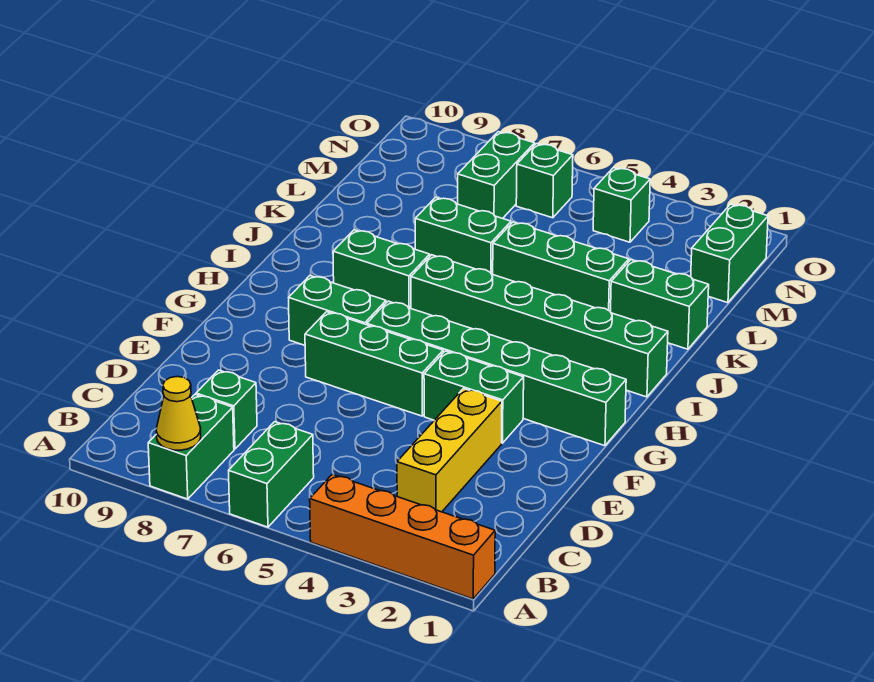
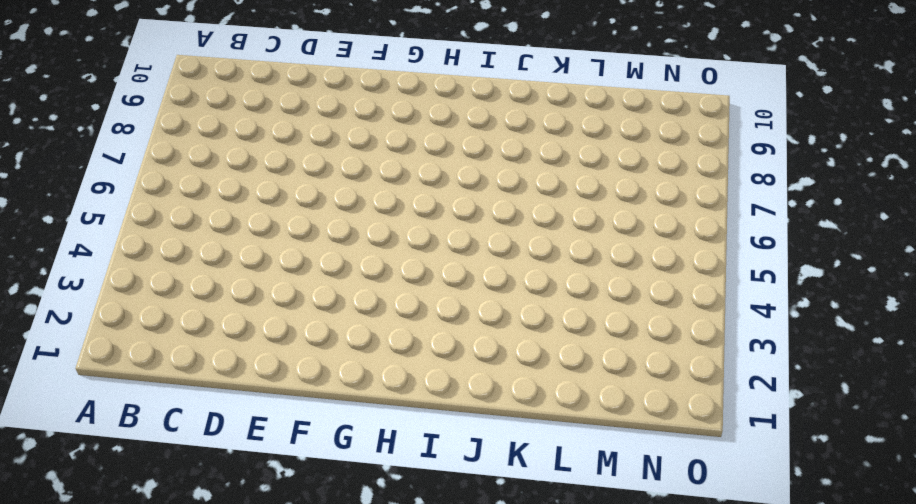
none -> orange 1x4 brick [310,474,495,599]
none -> green 1x2 brick [229,422,314,527]
none -> green 1x2 brick [148,394,234,499]

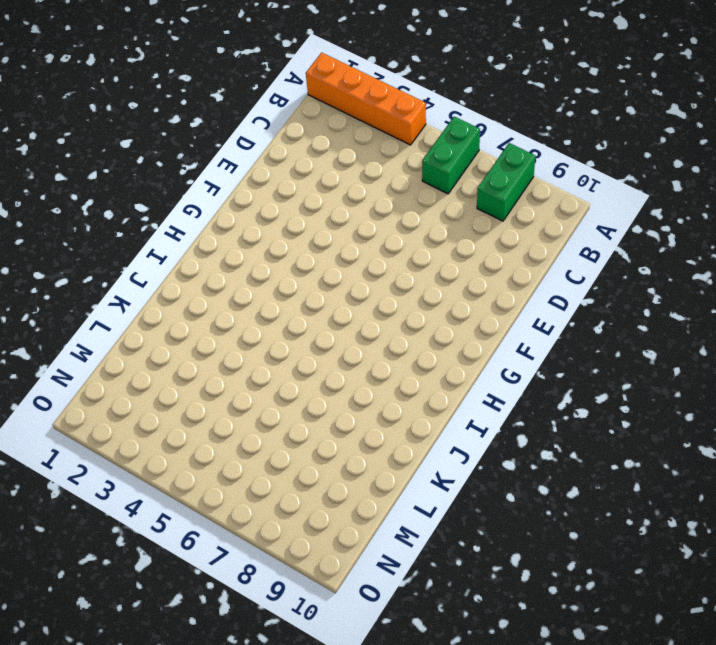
none -> yellow 1x3 brick [397,389,502,512]
none -> green 1x1 brick [196,370,257,449]
none -> green 1x2 brick [424,351,524,443]

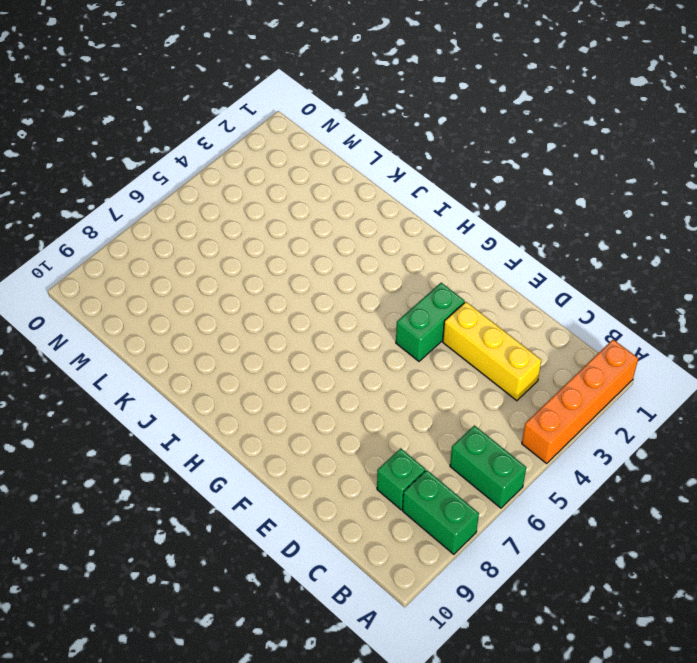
none -> green 1x3 brick [305,312,443,416]
none -> green 1x6 brick [367,301,626,446]
none -> green 1x2 brick [289,276,386,345]

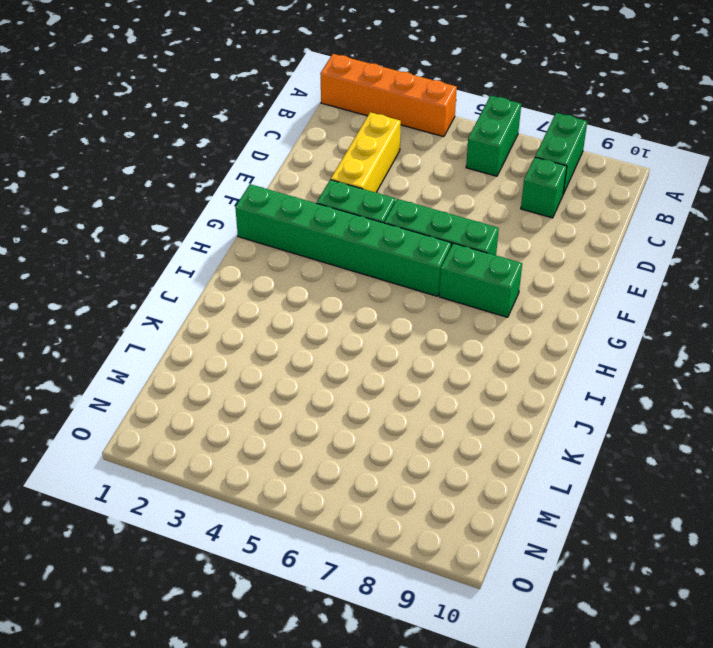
none -> green 1x6 brick [411,255,668,397]
none -> green 1x2 brick [333,230,430,308]
none -> green 1x2 brick [611,260,709,349]

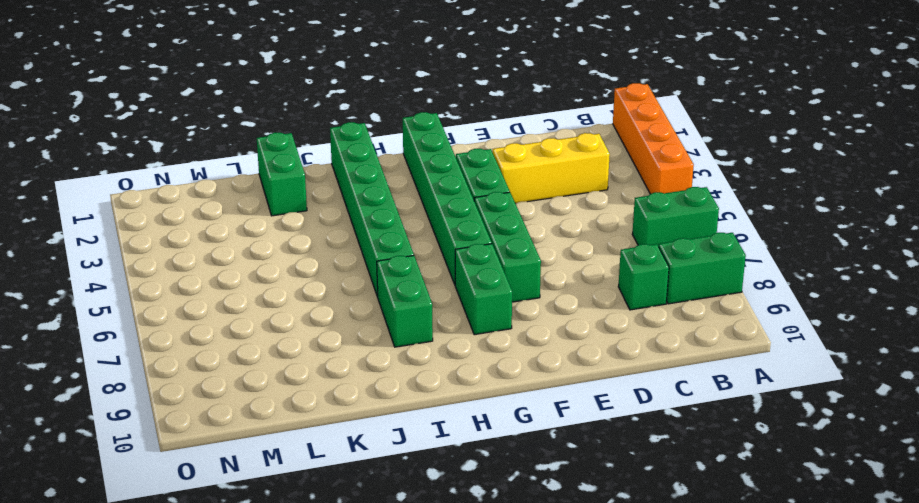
none -> green 1x3 brick [493,222,629,312]
none -> green 1x2 brick [415,197,511,274]
none -> green 1x2 brick [691,204,768,303]

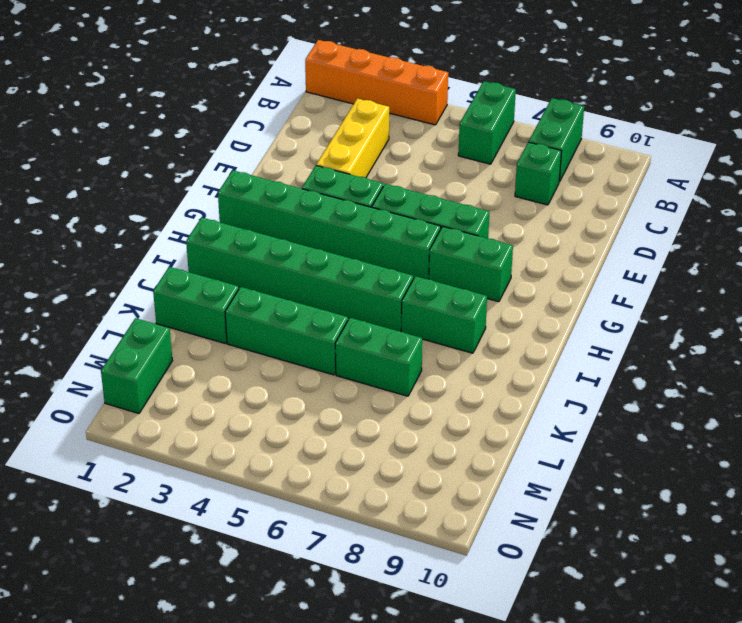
none -> green 1x2 brick [458,132,535,219]
none -> green 1x1 brick [593,168,650,242]
none -> green 1x1 brick [516,144,573,218]

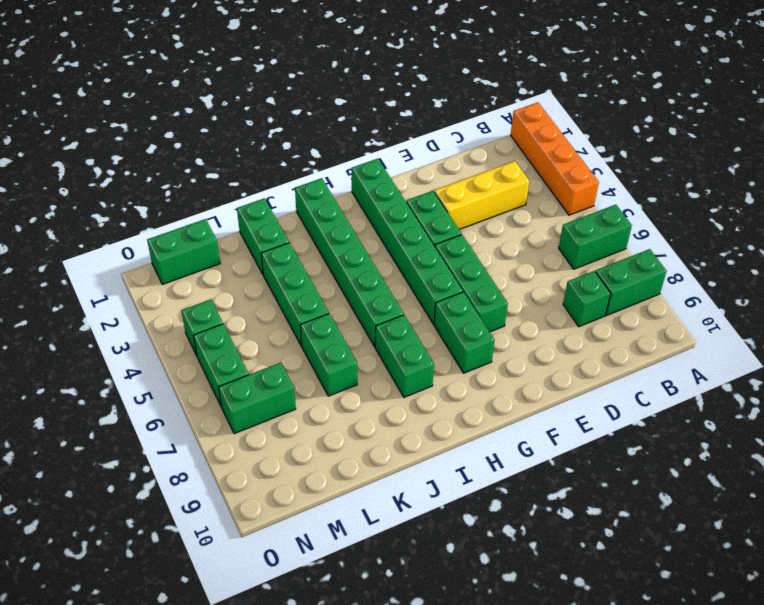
green 1x2 brick [193,324,249,407] -> green 1x1 brick [516,144,573,218]
none -> yellow 1x1 cone [156,377,201,450]

